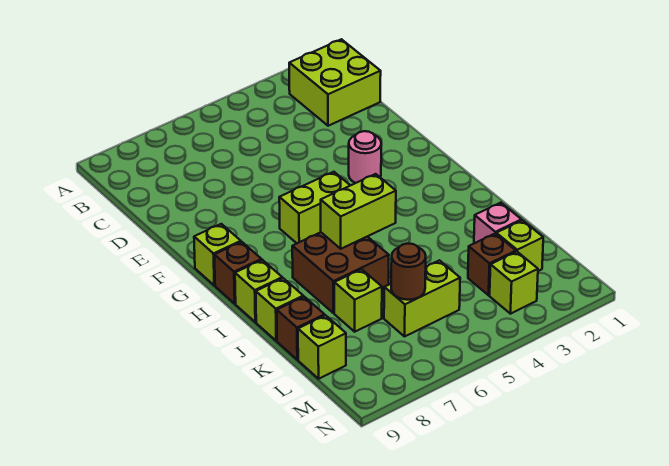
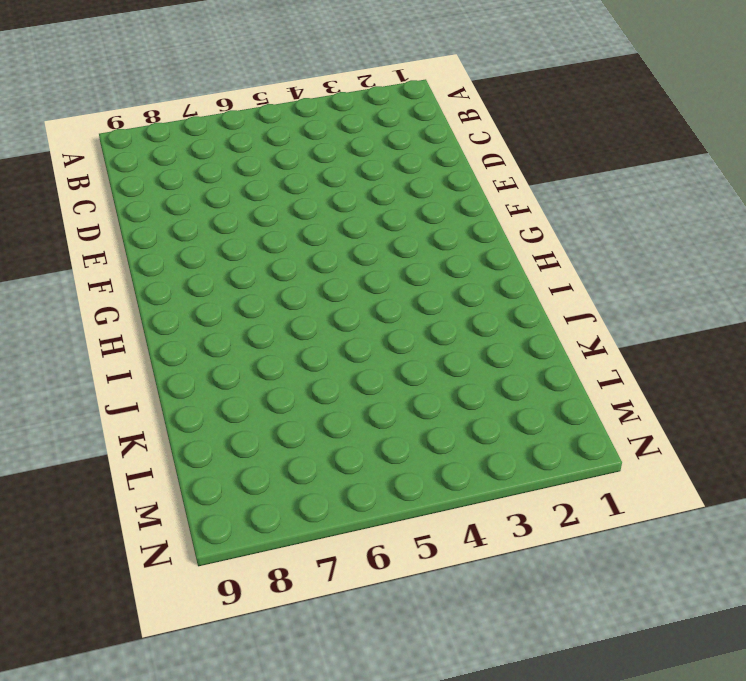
none -> lime 2x2 brick [289,39,381,126]
none -> pink 1x1 round brick [349,131,381,183]
none -> lime 1x2 brick [279,172,350,243]

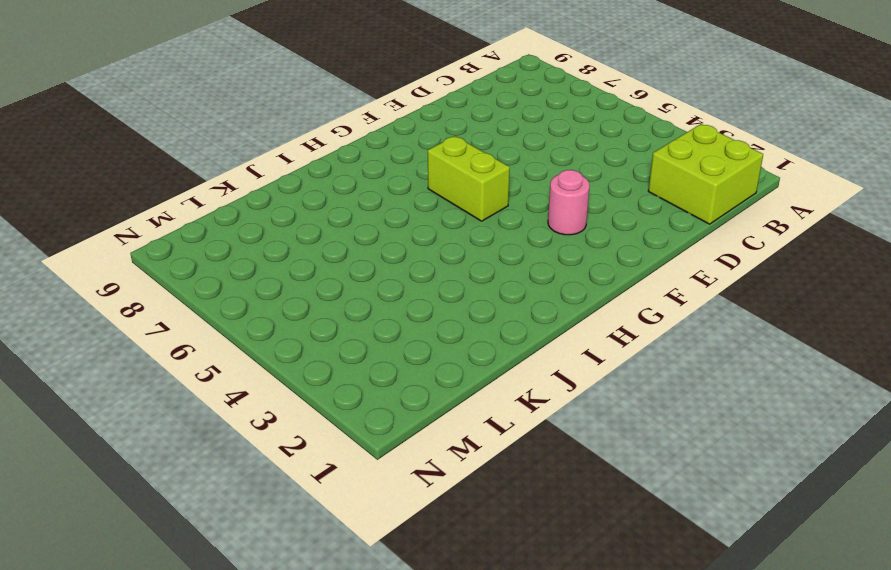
none -> lime 1x1 brick [194,224,241,285]
none -> brown 1x1 brick [214,242,261,304]
none -> brown 2x2 brick [292,232,389,313]

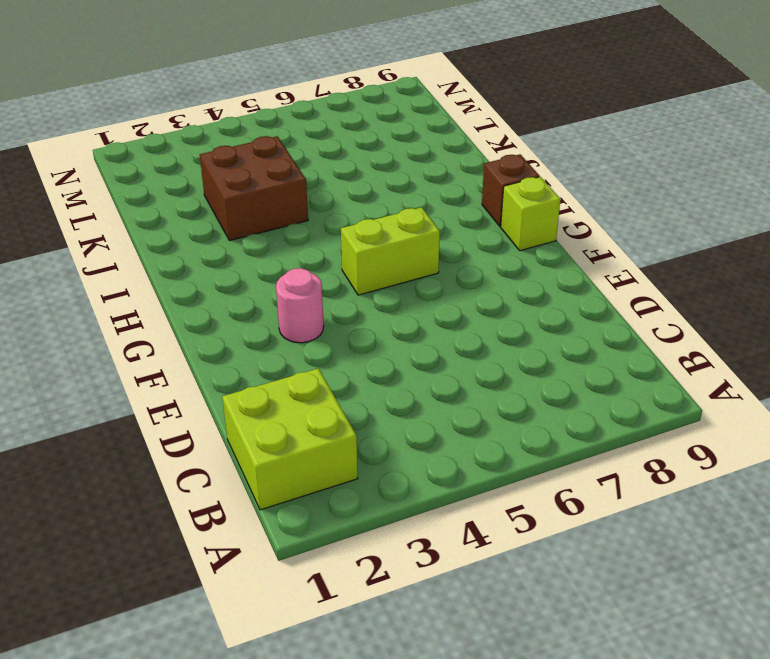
brown 2x2 brick [200,136,308,241] -> brown 2x2 brick moved to [292,232,389,313]
none -> lime 1x1 brick [235,260,282,322]
none -> lime 1x1 brick [256,278,303,341]
none -> pink 1x1 brick [474,203,521,243]

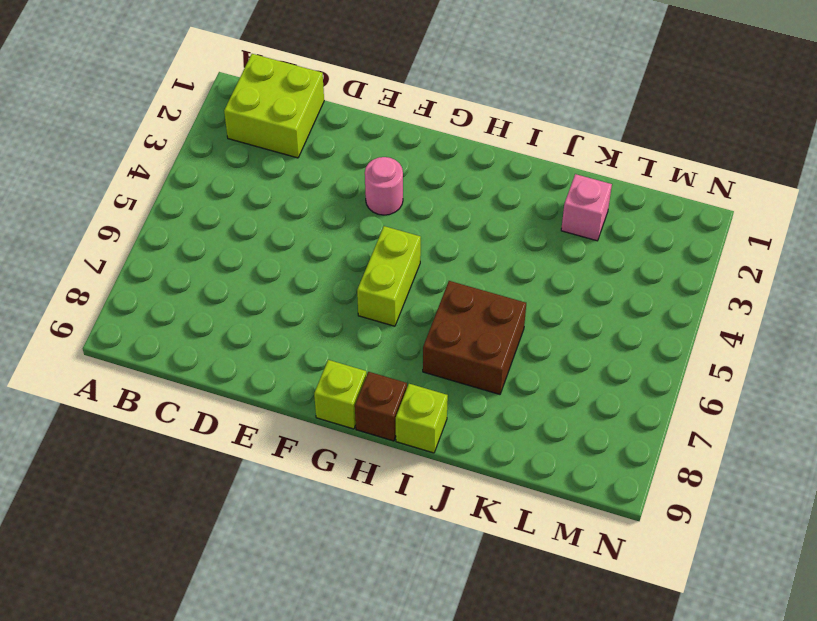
none -> lime 1x1 brick [256,278,303,341]
none -> lime 1x1 brick [334,269,382,332]
none -> brown 1x1 brick [277,297,325,360]

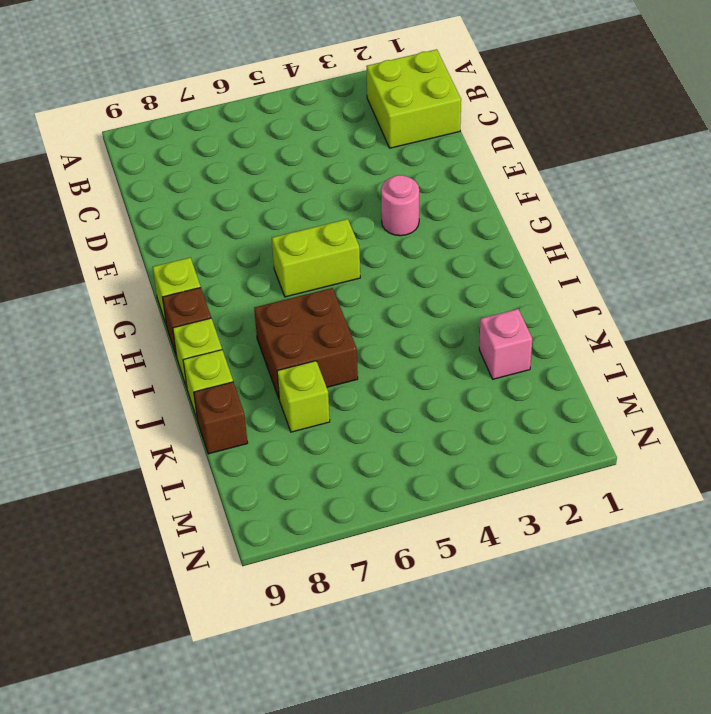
none -> lime 1x1 brick [496,220,543,271]
none -> brown 1x1 brick [468,234,516,295]
none -> lime 1x2 brick [384,260,460,336]

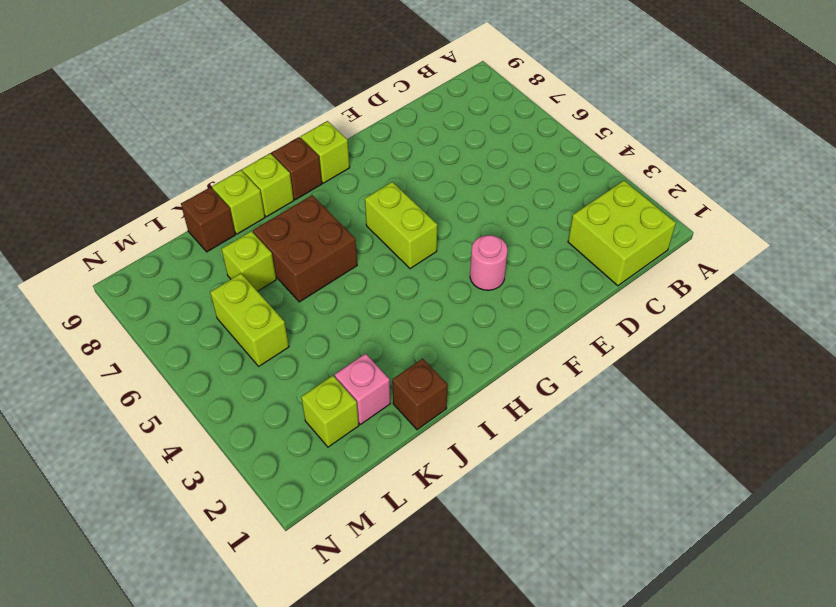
brown 1x1 brick [392,359,448,430] -> brown 1x1 brick moved to [468,234,516,295]
none -> lime 1x1 brick [298,315,346,379]
none -> lime 1x1 brick [490,252,538,314]
none -> lime 1x2 brick [321,174,396,249]

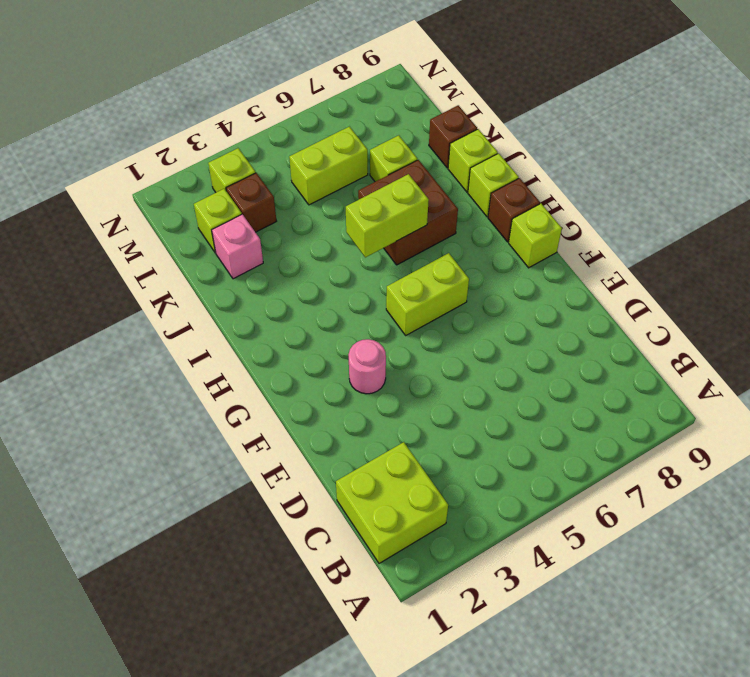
none -> lime 1x1 brick [298,315,346,379]
none -> brown 1x1 round brick [391,244,426,300]

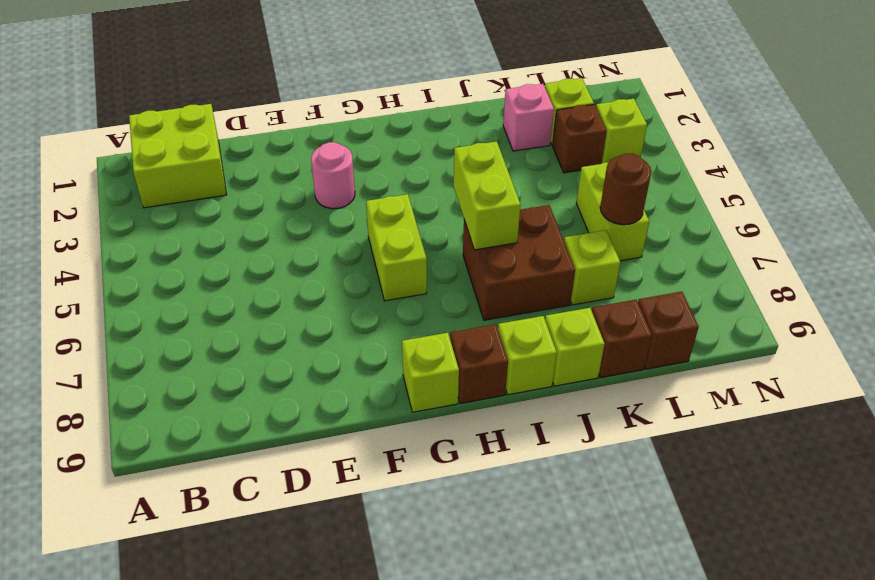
brown 1x1 brick [638,292,699,369] -> lime 1x1 brick [298,315,346,379]

